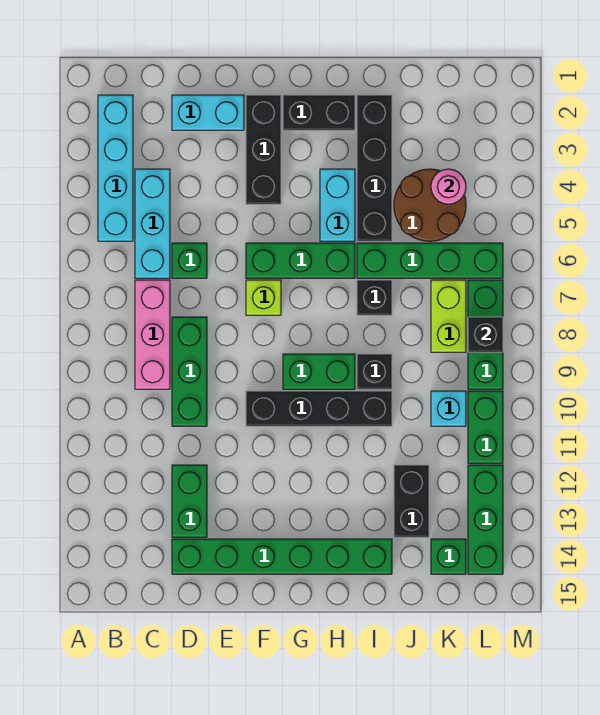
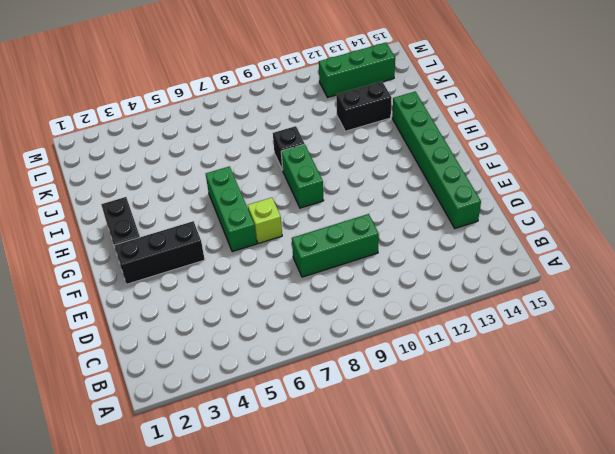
none -> cyan 1x4 brick [98,95,133,241]
none -> cyan 1x3 brick [135,169,170,278]
none -> pink 1x3 brick [135,280,170,389]

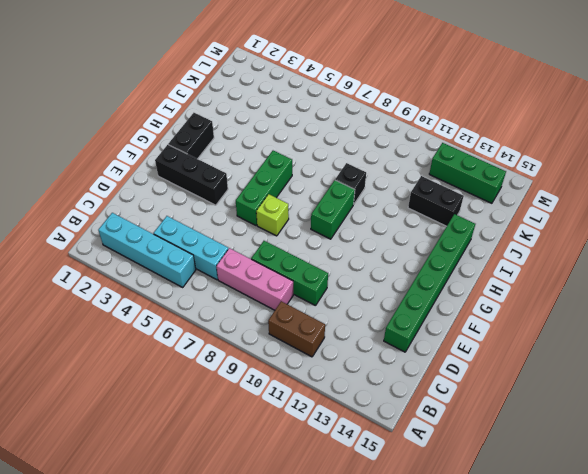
brown 1x2 brick [268,301,325,357] -> none
none -> cyan 1x2 brick [172,95,244,130]
none -> green 1x1 brick [172,243,207,278]
none -> green 1x2 brick [172,465,207,537]

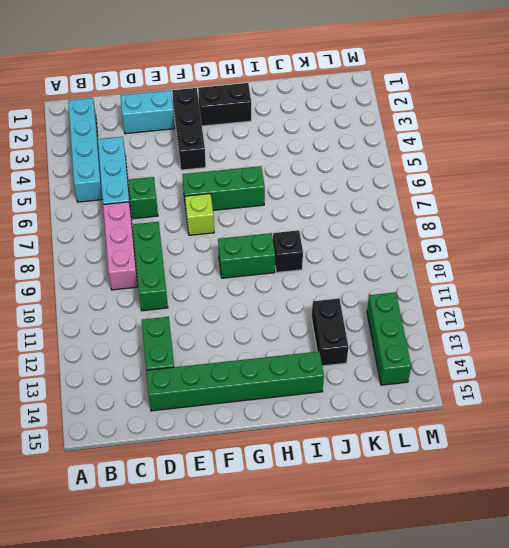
none -> black 1x4 brick [246,391,392,426]
none -> cyan 1x2 brick [320,169,355,241]
none -> black 1x4 brick [357,95,392,241]

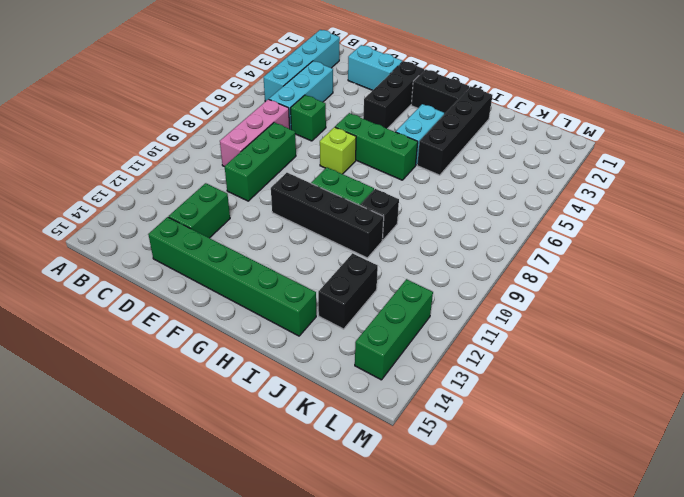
none -> green 1x4 brick [357,243,503,278]
none -> black 1x1 brick [357,280,392,315]
none -> brown 2x2 round brick [394,169,466,241]

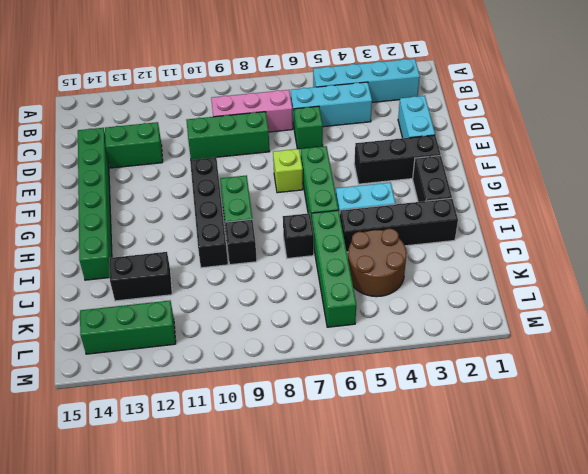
none -> lime 1x2 brick [431,280,466,352]
none -> cyan 1x1 brick [431,391,466,426]
none -> green 1x1 brick [431,539,466,574]

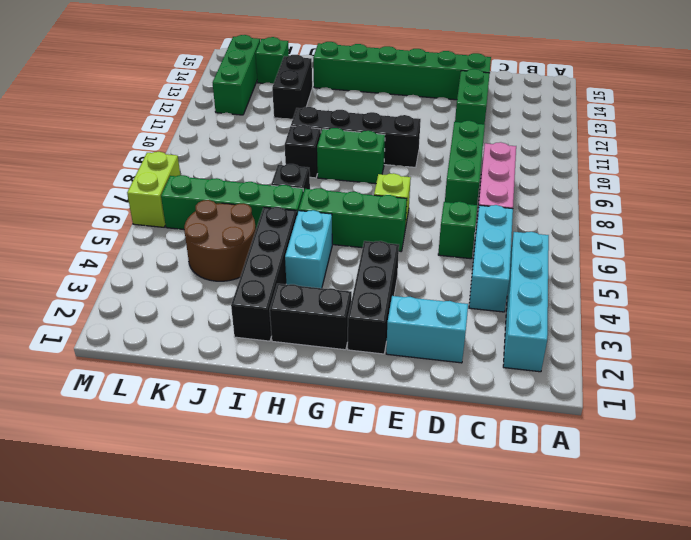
lime 1x2 brick [127,152,180,227] -> lime 1x2 brick moved to [431,280,466,352]
none -> cyan 1x1 brick [431,391,466,426]
none -> green 1x3 brick [468,280,503,389]
none -> green 1x2 brick [468,391,503,463]

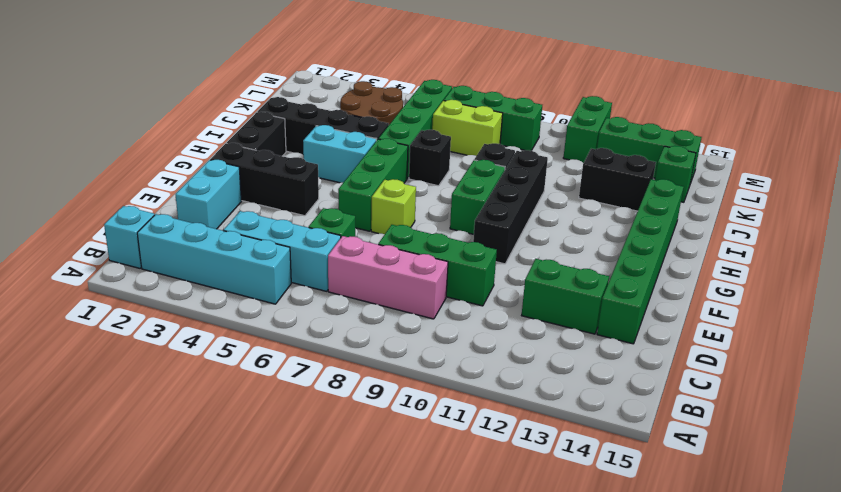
cyan 1x1 brick [104,206,154,268] -> cyan 1x1 brick moved to [431,391,466,426]
green 1x2 brick [563,96,612,163] -> green 1x2 brick turned to [468,391,503,463]
none -> pink 1x1 round brick [431,169,466,204]
none -> black 1x1 brick [468,317,503,352]

